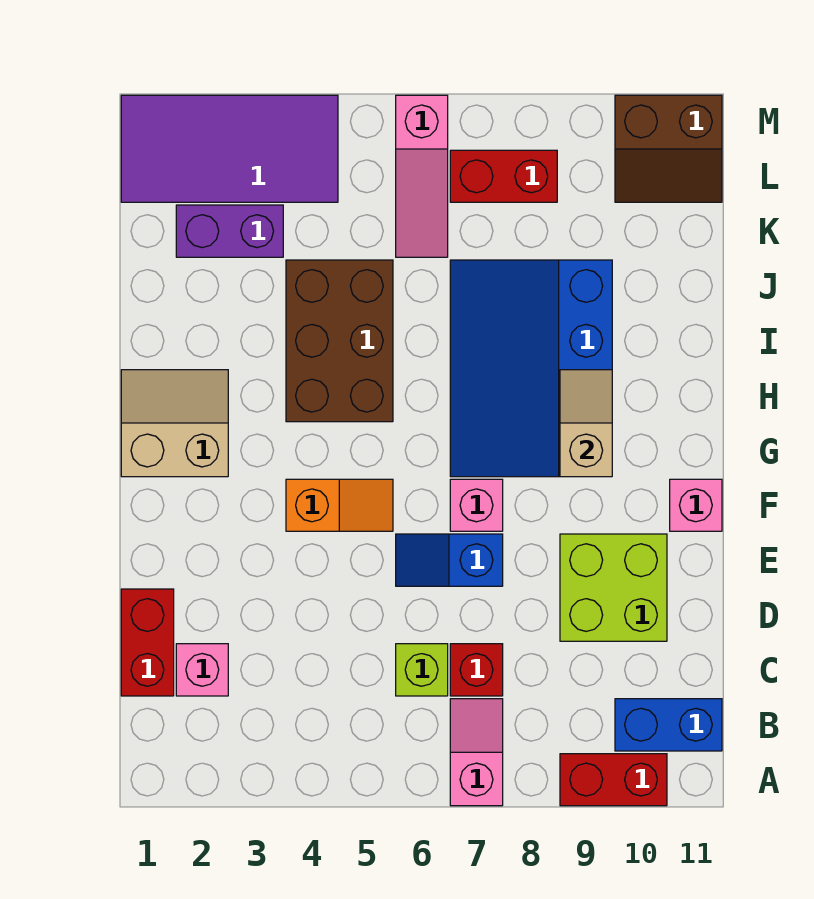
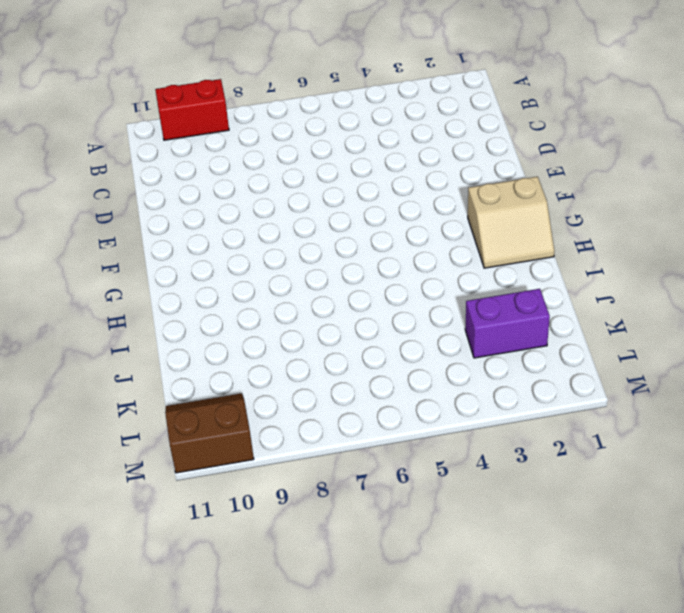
none -> pink 1x2 slope [450,699,503,806]
none -> blue 1x2 brick [615,699,722,751]
none -> red 1x2 brick [121,589,174,696]

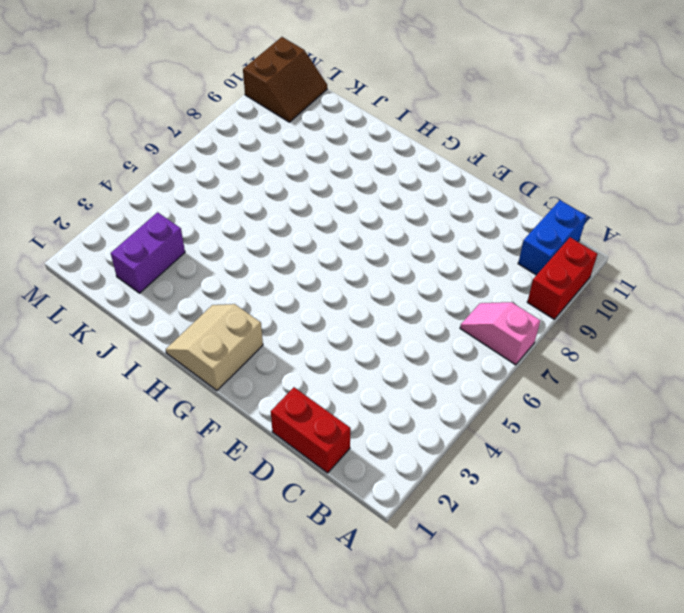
none -> pink 1x1 brick [176,644,228,696]
none -> lime 1x1 brick [396,644,448,696]
none -> red 1x1 brick [450,644,503,696]

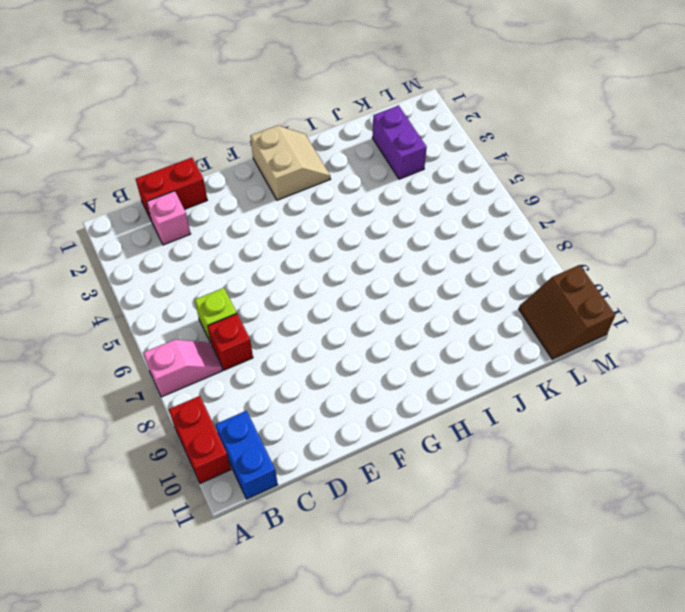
none -> lime 2x2 brick [560,534,667,641]
none -> blue 1x2 slope [396,534,503,586]
none -> orange 1x2 slope [286,479,393,531]

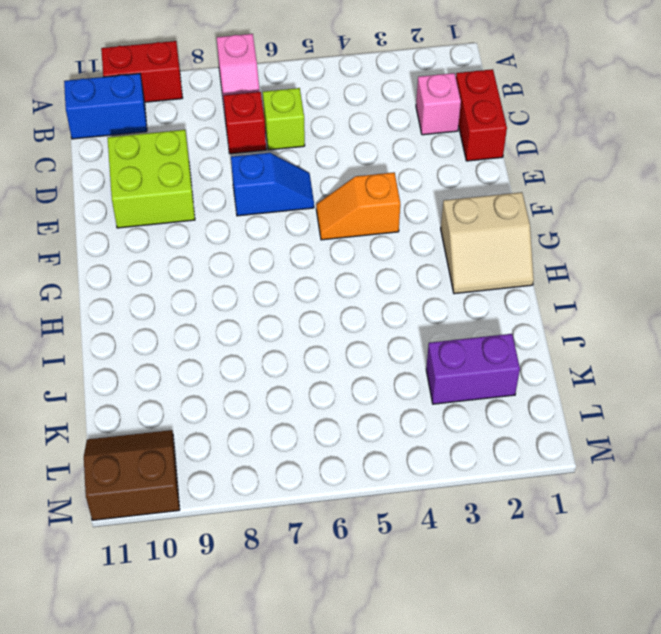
none -> pink 1x1 brick [450,479,503,531]
none -> pink 1x1 brick [670,479,722,531]
none -> blue 3x4 slope [450,260,612,477]

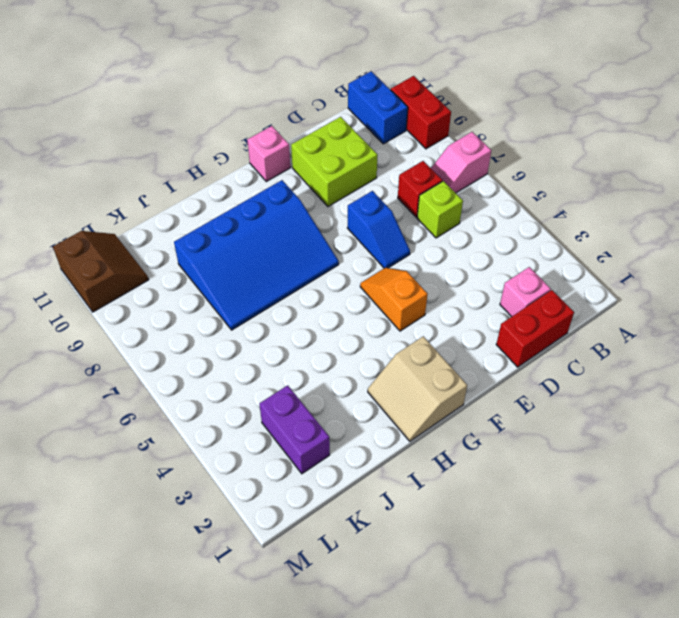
none -> pink 1x1 brick [450,479,503,531]
none -> brown 2x3 brick [286,260,393,422]
none -> pink 1x3 slope [396,95,448,257]

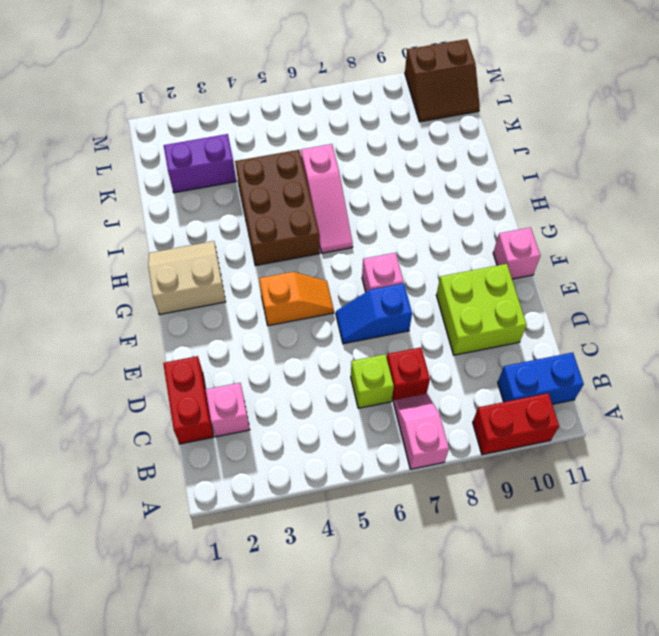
pink 1x3 slope [301,144,353,253] -> pink 1x3 slope moved to [396,95,448,257]
none -> blue 3x4 slope [450,260,612,477]
none -> purple 2x4 tile [121,95,338,202]
none -> red 1x2 brick [450,150,557,202]

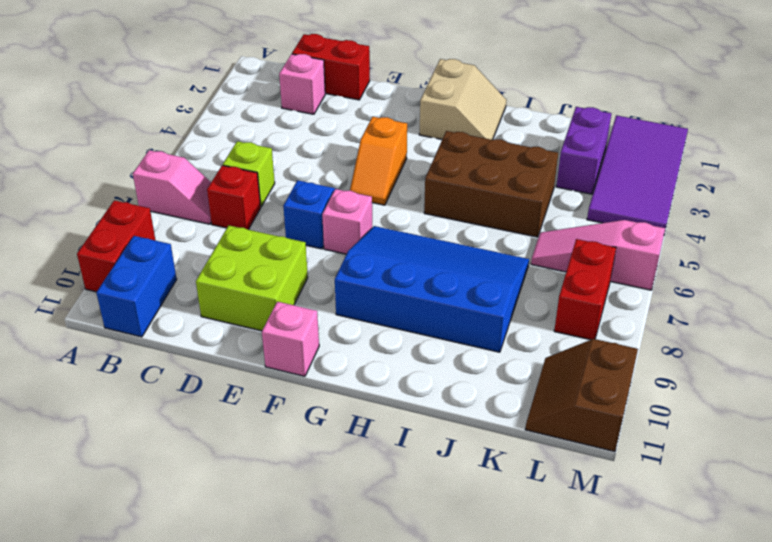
none -> tan 1x2 slope [560,370,612,477]

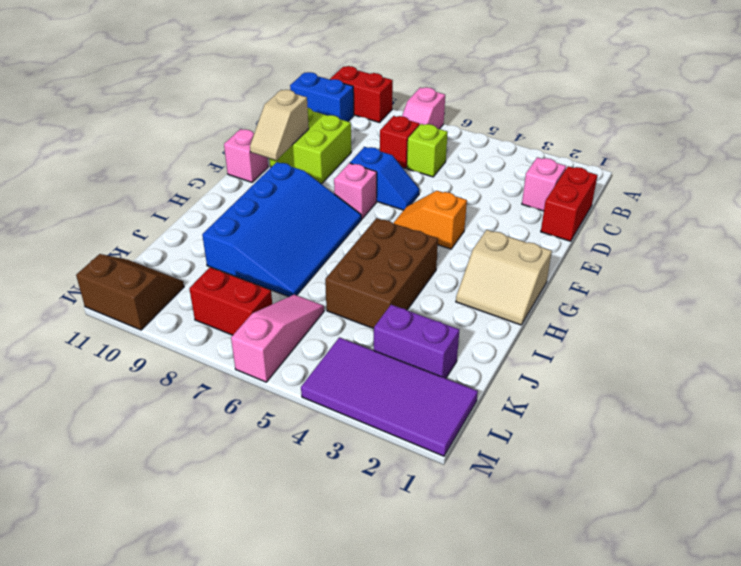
tan 1x2 slope [250,90,309,160] -> tan 1x2 slope moved to [560,370,612,477]

